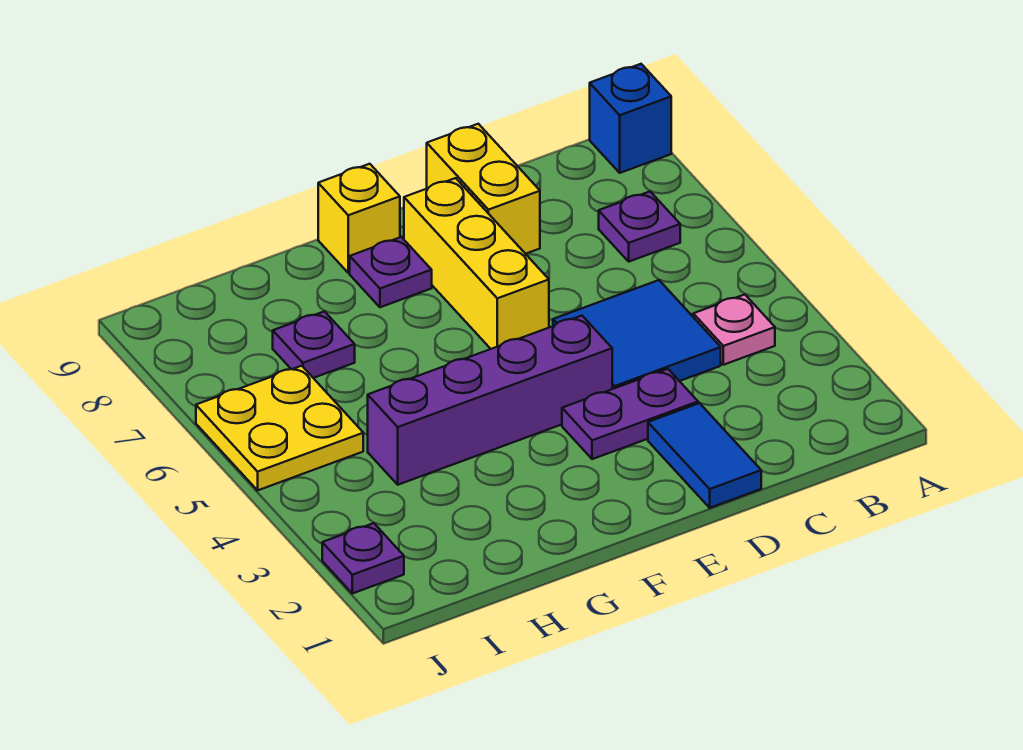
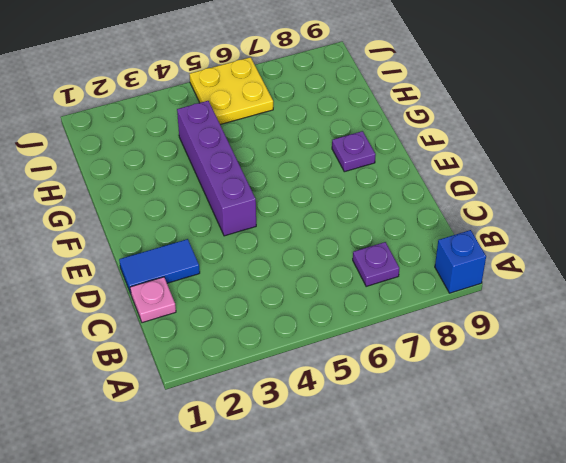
pink 1x1 plate [130,277,176,323] -> pink 1x1 plate moved to [693,295,775,365]
none -> blue 2x2 tile [553,280,721,389]
none -> purple 1x2 plate [562,369,698,459]
none -> yellow 1x2 brick [427,124,540,254]

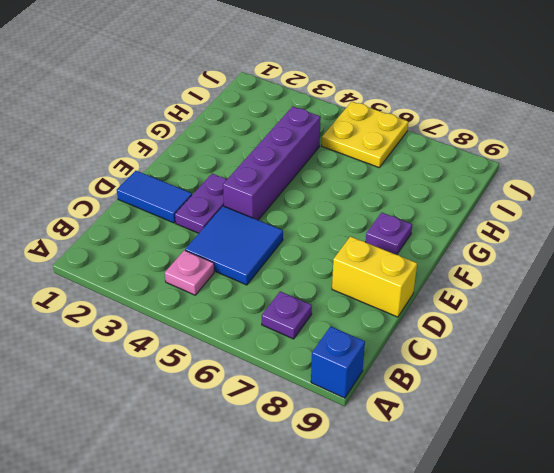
none -> yellow 1x3 brick [404,178,549,349]
none -> yellow 1x1 brick [318,164,400,273]
none -> purple 1x1 plate [273,311,355,378]

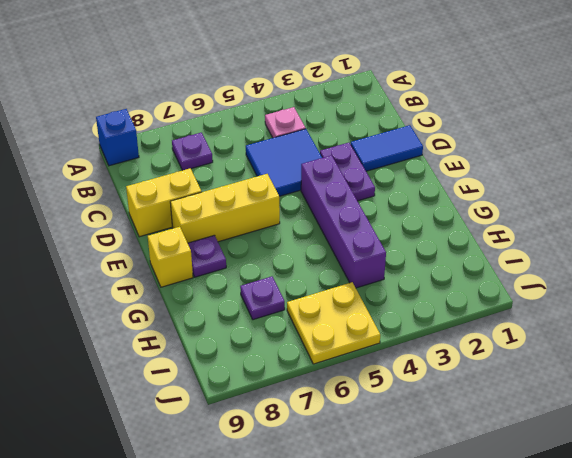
none -> purple 1x1 plate [322,523,404,593]

